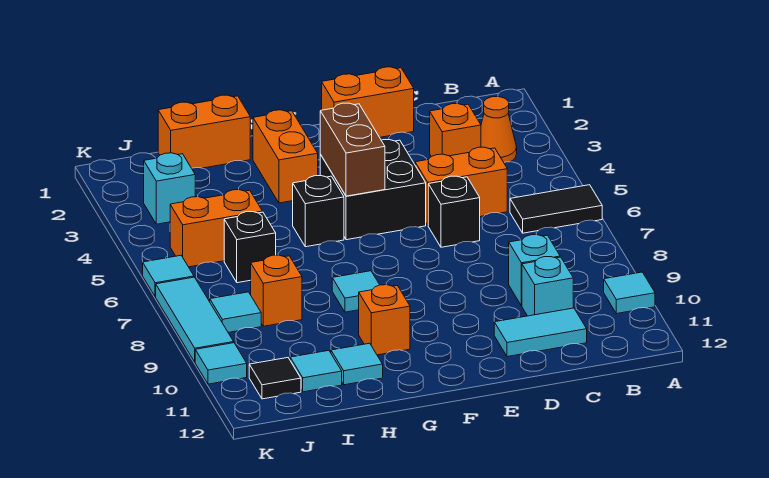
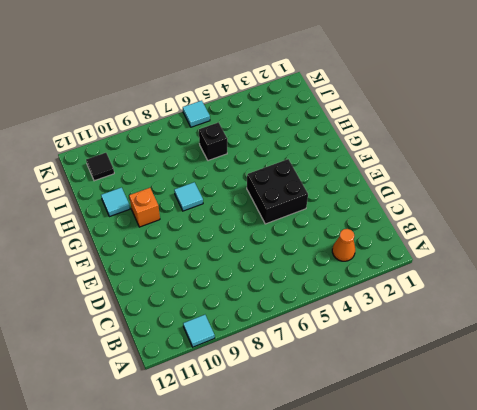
none -> black 1x2 tile [510,185,602,233]
none -> orange 1x1 brick [430,104,481,156]
none -> orange 1x2 brick [415,147,507,225]

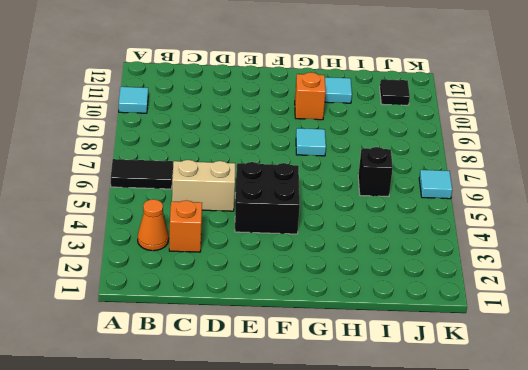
tan 1x2 brick [172,160,235,211] -> orange 1x2 brick [415,147,507,225]
none -> cyan 1x1 brick [509,234,560,306]
none -> cyan 1x1 brick [522,257,573,316]
none -> cyan 1x2 tile [494,308,587,357]

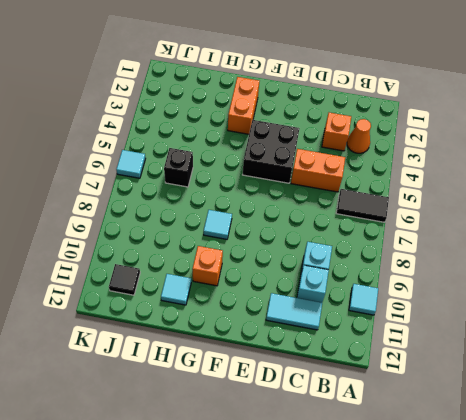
none -> orange 1x2 brick [322,67,414,137]
none -> black 1x1 brick [428,176,480,247]
none -> black 1x1 brick [293,176,344,247]

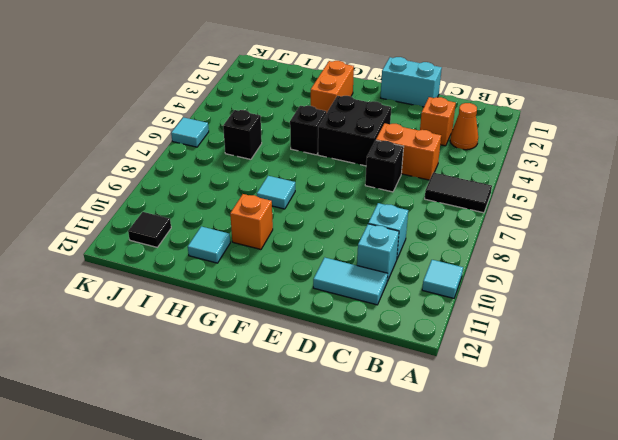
cyan 1x2 brick [381,57,442,107] -> orange 1x2 brick [322,67,414,137]
none -> orange 1x2 brick [158,95,250,168]
none -> orange 1x2 brick [170,190,262,267]
none -> orange 1x1 brick [251,255,302,326]

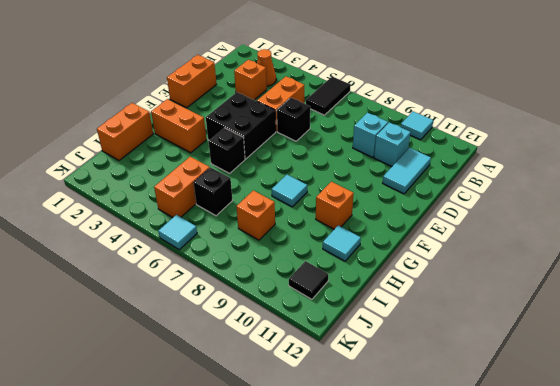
none -> cyan 1x1 tile [290,350,342,392]
none -> cyan 1x1 brick [144,153,195,224]
none -> cyan 1x1 tile [210,292,261,332]

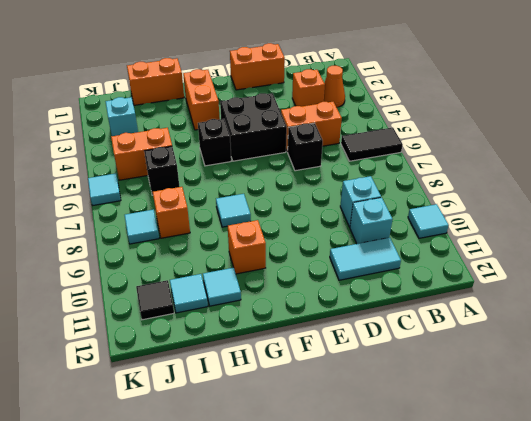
none -> cyan 1x3 tile [156,277,234,362]
none -> cyan 1x1 tile [195,343,247,384]
none -> brown 1x2 brick [320,103,385,196]

